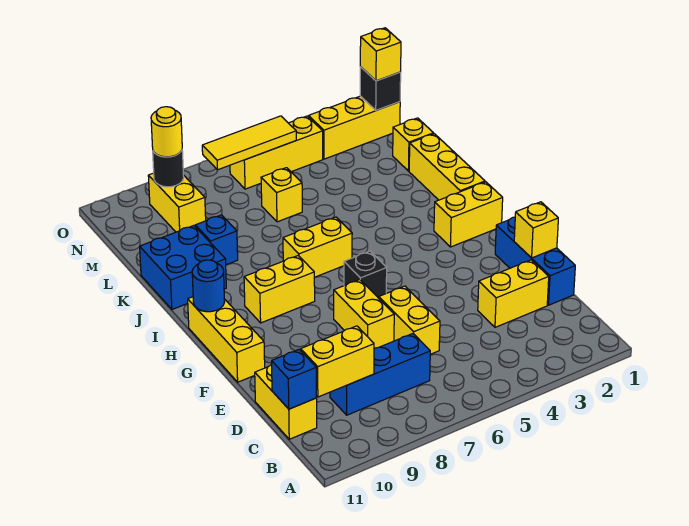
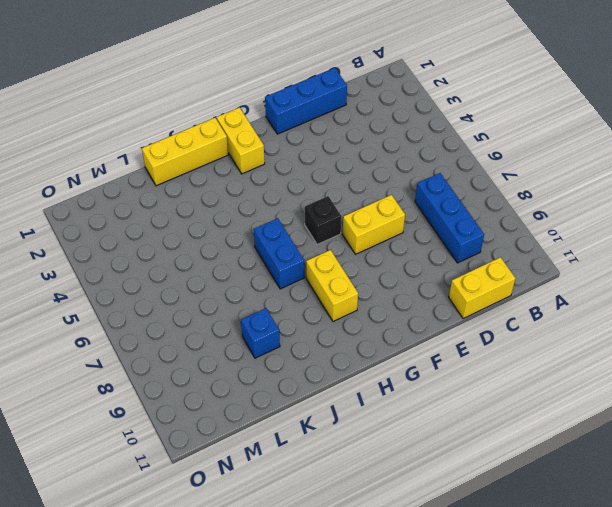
blue 1x2 brick [254,218,304,289] -> yellow 1x2 brick [283,217,352,277]
none -> yellow 1x2 brick [478,260,549,327]
none -> yellow 1x2 brick [379,286,440,354]
none -> yellow 1x3 brick [188,297,265,382]

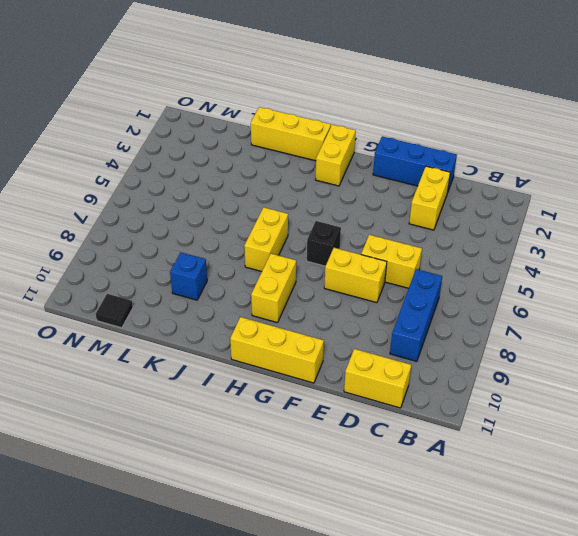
black 1x1 tile [96,294,133,328] -> none
none -> blue 2x2 brick [140,226,226,309]
none -> yellow 1x1 brick [393,118,434,171]
none -> yellow 1x1 brick [261,168,302,222]

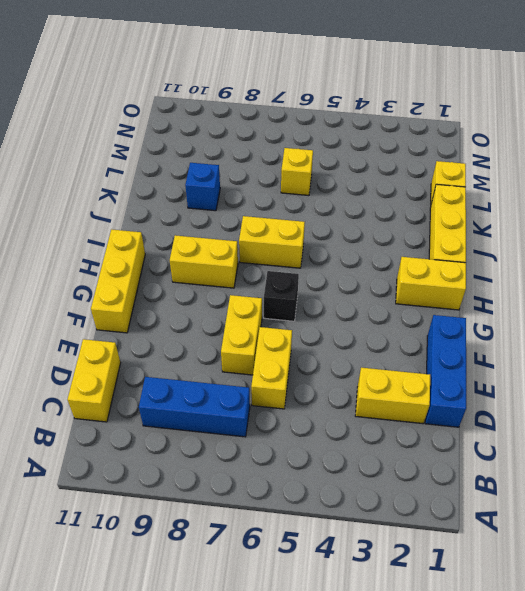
none -> blue 2x2 brick [140,226,226,309]
none -> yellow 1x2 brick [148,173,206,232]
none -> yellow 1x3 brick [309,96,400,159]

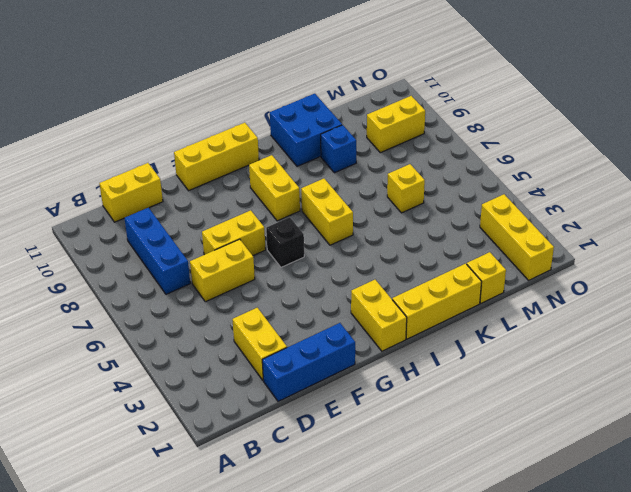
none -> yellow 1x3 brick [230,116,323,189]
none -> yellow 1x2 brick [301,326,374,397]
none -> blue 1x1 brick [272,349,316,409]

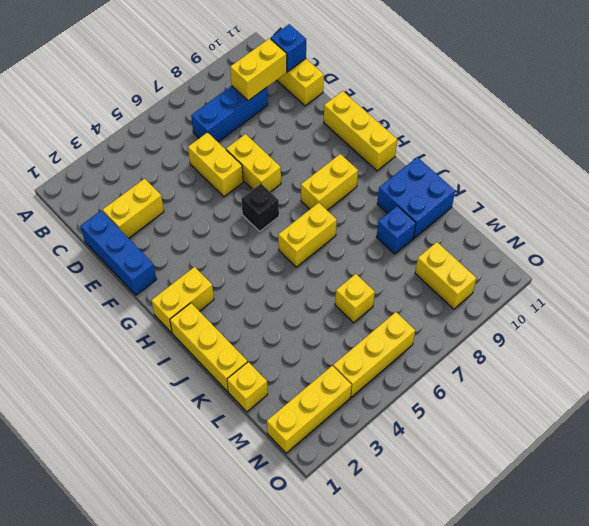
none -> yellow 1x1 brick [514,202,558,258]
none -> blue 1x1 round brick [192,260,224,312]
none -> black 1x1 brick [360,67,401,110]

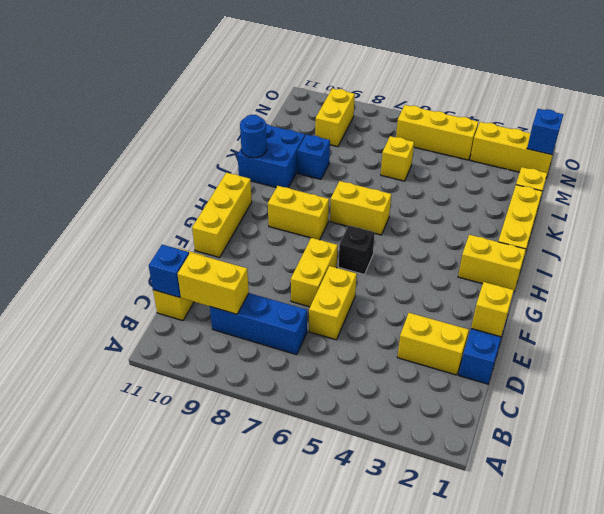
blue 1x1 round brick [240,115,267,158] -> blue 1x1 round brick moved to [192,260,224,312]
blue 1x1 brick [527,109,563,155] -> black 1x1 brick [360,67,401,110]
none -> yellow 1x3 tile [202,116,296,170]
none -> black 1x1 round brick [153,150,184,187]
none -> yellow 1x1 brick [360,28,401,81]

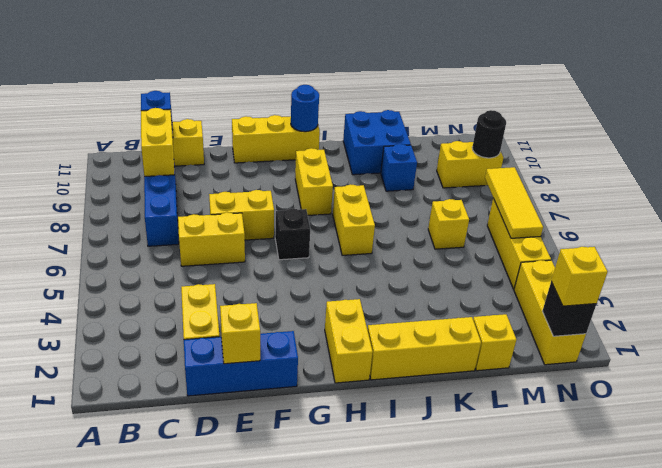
none -> yellow 1x1 round brick [151,107,182,157]

